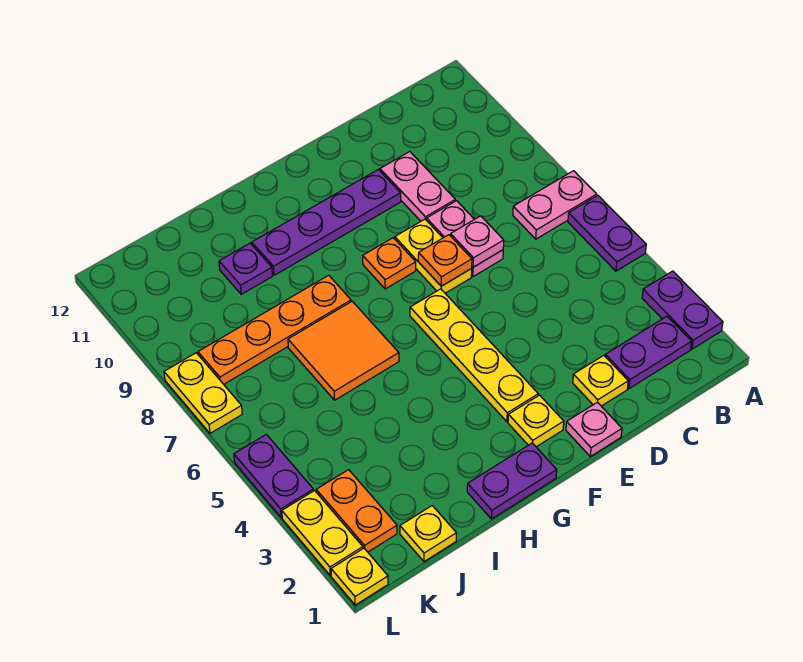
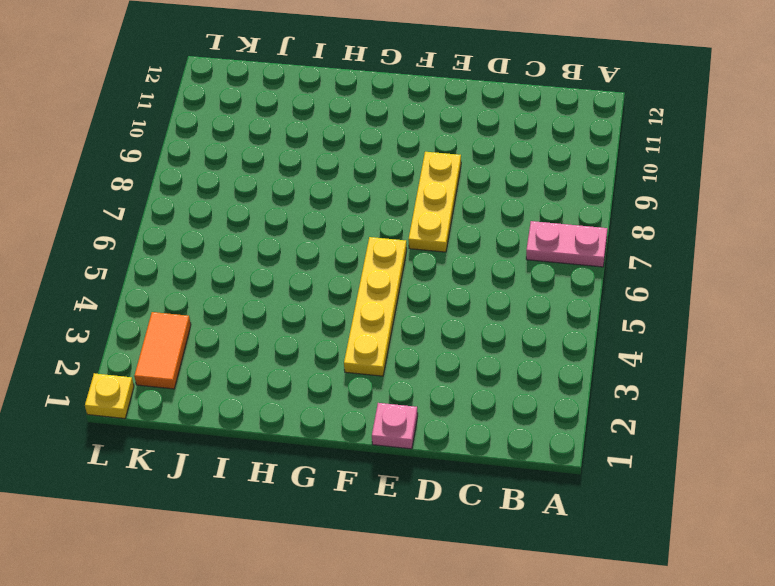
yellow 1x3 plate [409,152,461,252] -> yellow 1x2 plate [395,219,472,293]
orange 1x2 tile [134,312,191,389] -> orange 1x2 plate [316,470,397,552]
none -> purple 1x2 plate [642,271,723,349]
none -> purple 1x2 plate [568,196,646,271]
none -> purple 1x2 plate [605,317,692,389]

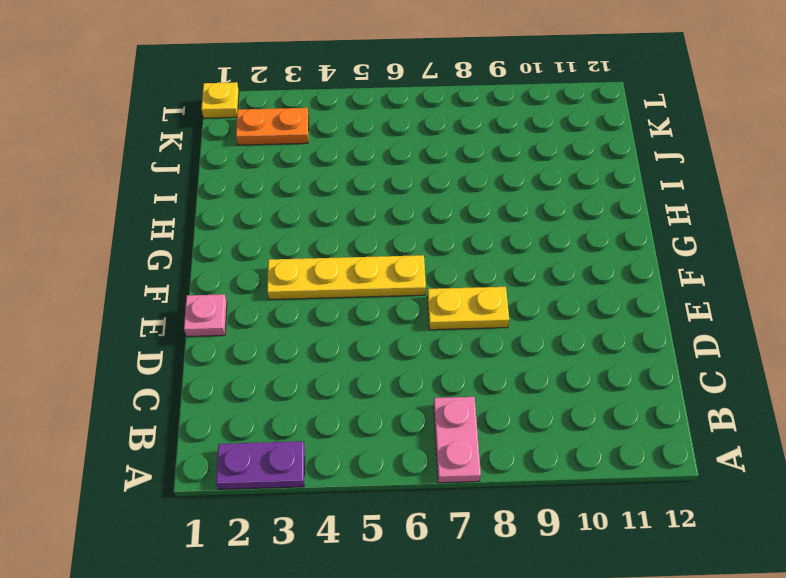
none -> purple 1x2 plate [568,196,646,271]
none -> purple 1x2 plate [605,317,692,389]
none -> yellow 1x1 plate [573,355,628,406]

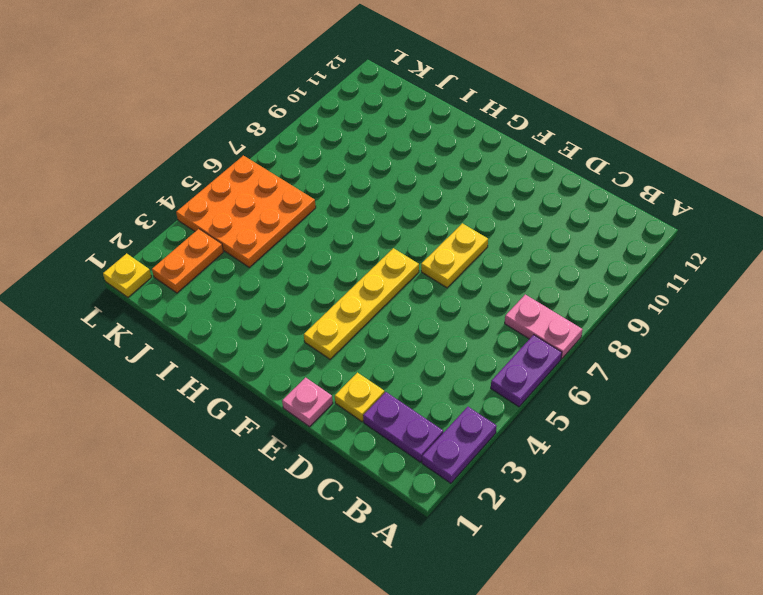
orange 3x3 plate [176,156,316,267] -> purple 1x2 plate [234,434,313,518]
none -> pink 1x2 plate [427,201,503,277]
none -> pink 1x2 plate [380,152,455,221]
none -> purple 1x4 plate [252,170,401,275]

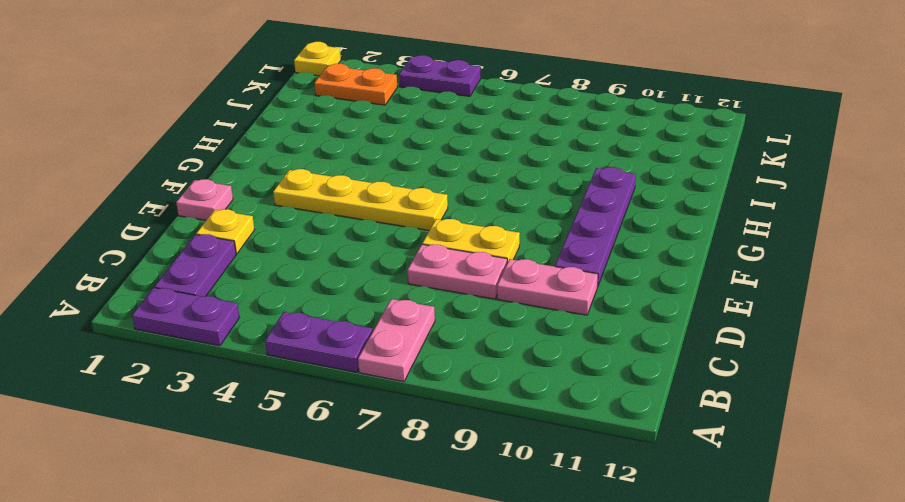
none -> yellow 1x1 plate [508,395,564,447]
none -> orange 1x1 plate [363,238,416,289]
none -> purple 1x2 plate [467,443,557,519]

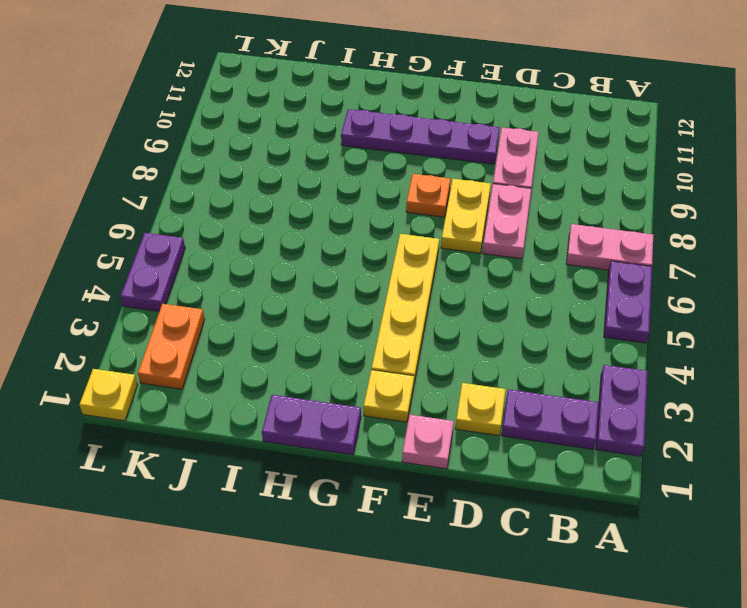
none -> orange 2x2 tile [288,301,399,400]
none -> orange 1x4 plate [198,275,351,384]
none -> purple 1x1 plate [219,243,272,294]

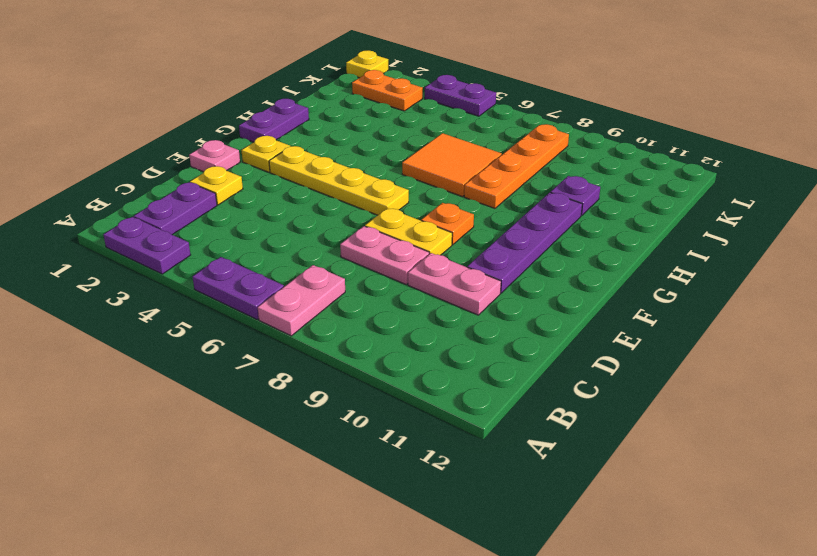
none -> yellow 1x1 plate [400,506,456,562]
none -> yellow 1x2 plate [282,491,363,575]
none -> yellow 1x2 plate [164,353,242,433]

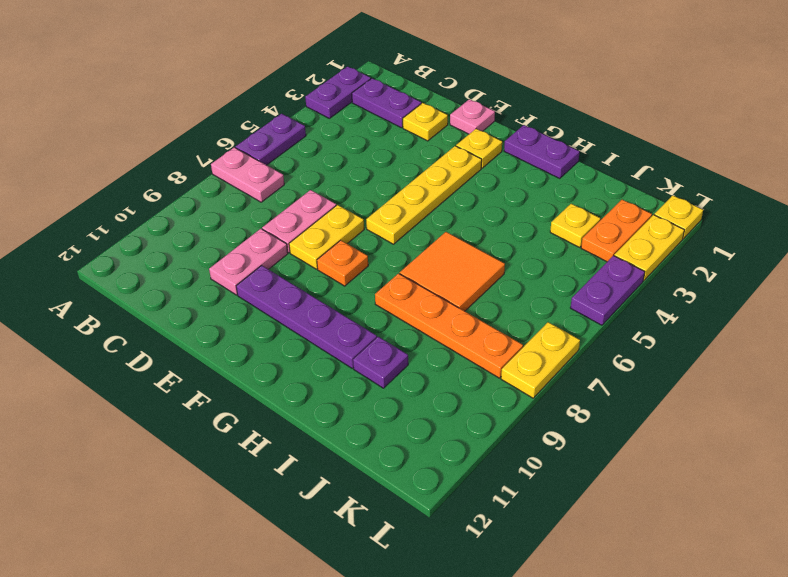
yellow 1x1 plate [550,204,600,247] -> yellow 1x1 plate moved to [400,506,456,562]
none -> pink 1x1 plate [450,216,504,267]
none -> orange 1x1 plate [418,235,472,286]

